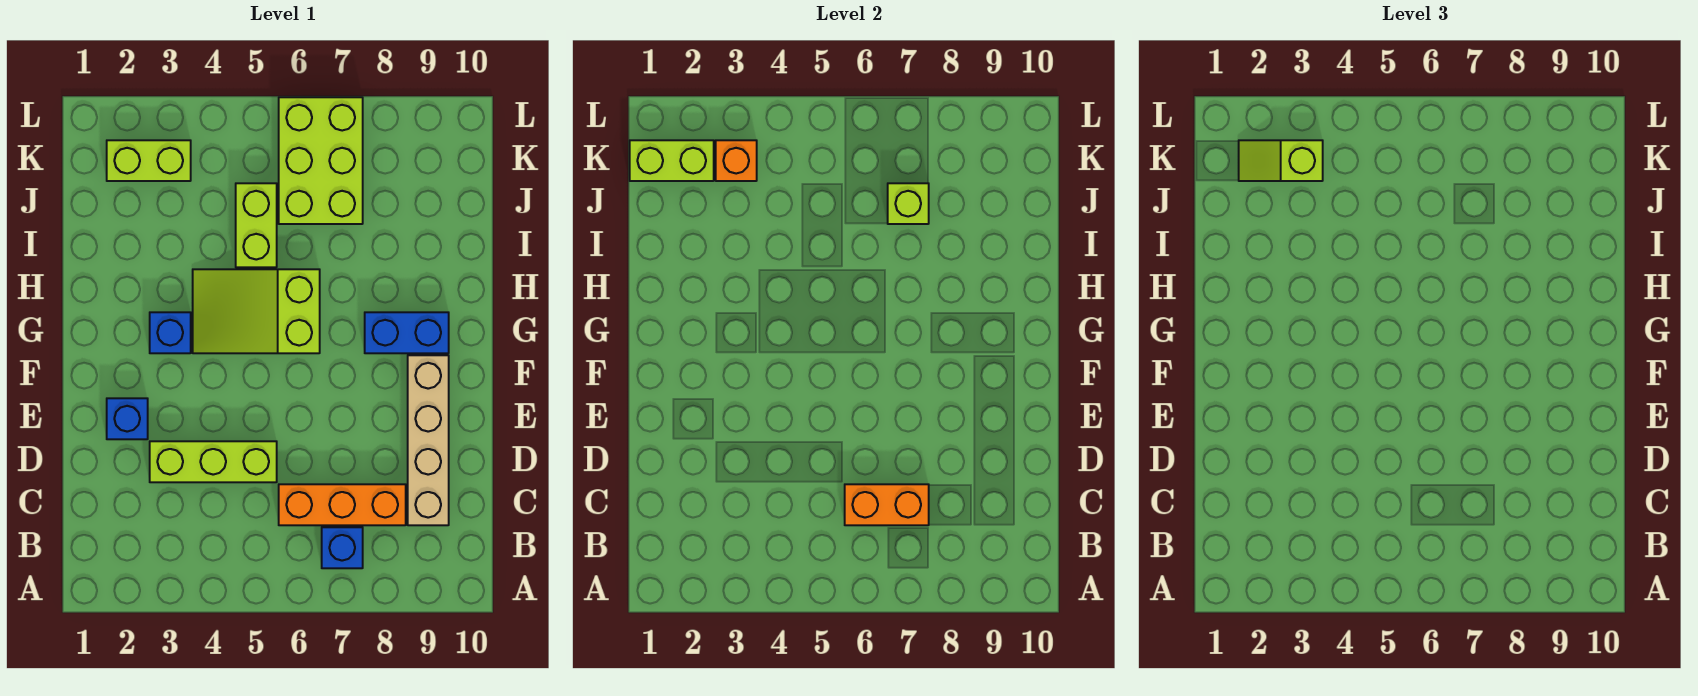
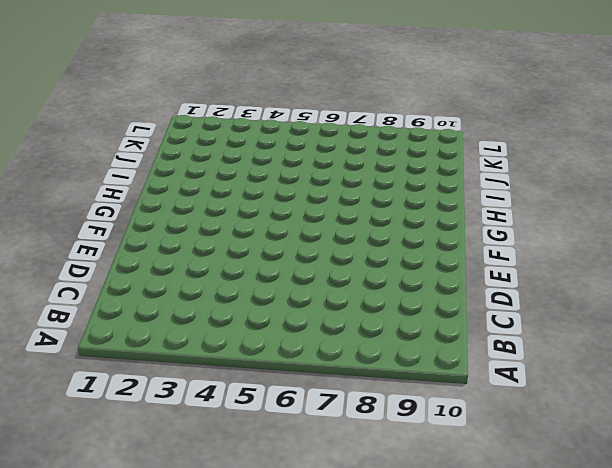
none -> blue 1x1 brick [322,527,363,568]
none -> orange 1x3 brick [279,484,406,525]
none -> tan 1x4 brick [408,355,449,525]

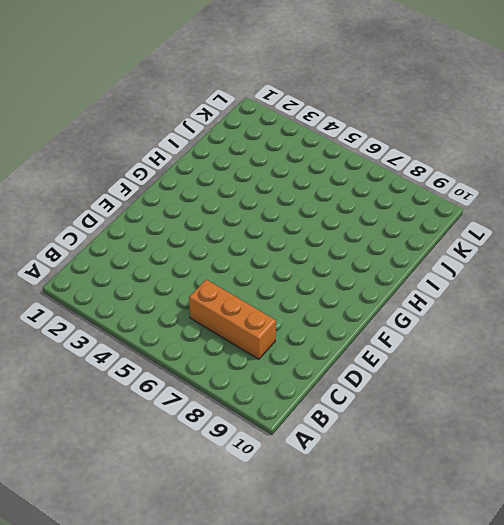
none -> blue 1x1 brick [322,527,363,568]
none -> tan 1x4 brick [408,355,449,525]
none -> lime 1x3 brick [150,441,277,482]

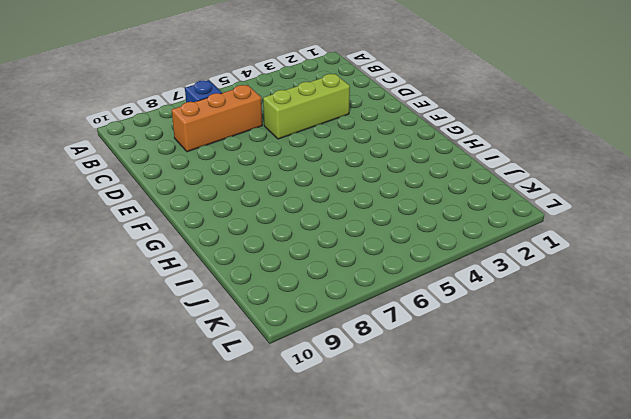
none -> tan 1x4 brick [408,355,449,525]
none -> blue 1x1 brick [107,398,148,439]
none -> blue 1x1 brick [150,312,191,353]

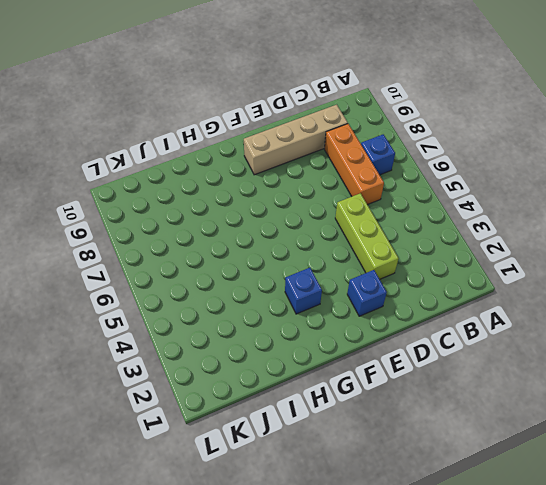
none -> lime 2x3 slope [193,269,320,353]
none -> blue 1x2 brick [365,312,449,353]
none -> lime 1x2 brick [236,183,277,267]

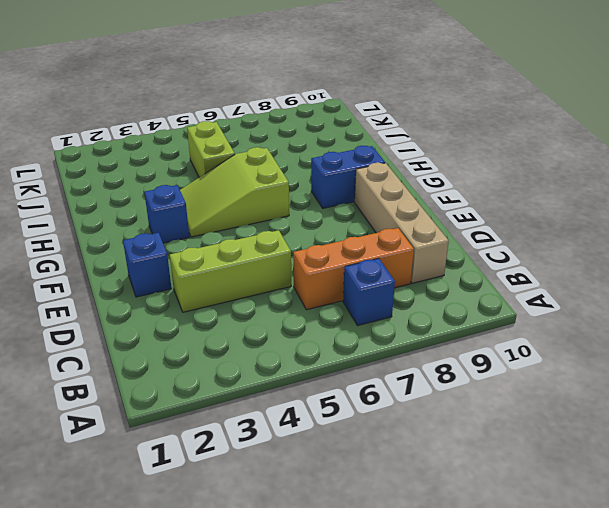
none -> lime 2x3 brick [279,97,363,224]
none -> lime 1x2 brick [107,140,191,181]
none -> orange 1x2 brick [845,484,929,525]

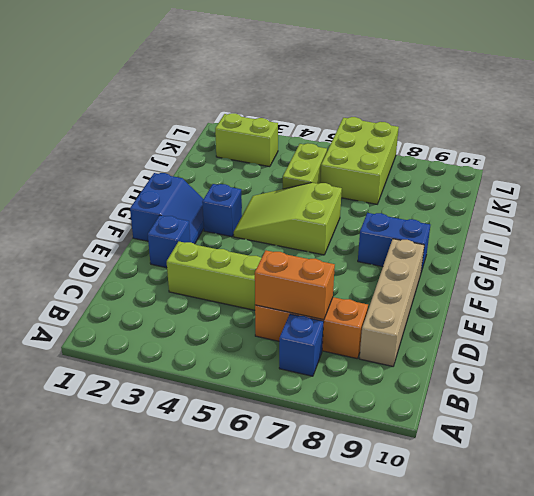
blue 2x2 slope [130,173,204,244] -> none
none -> lime 1x1 brick [888,183,929,224]
none -> lime 1x2 brick [630,140,714,181]
none -> orange 1x1 brick [716,140,757,181]

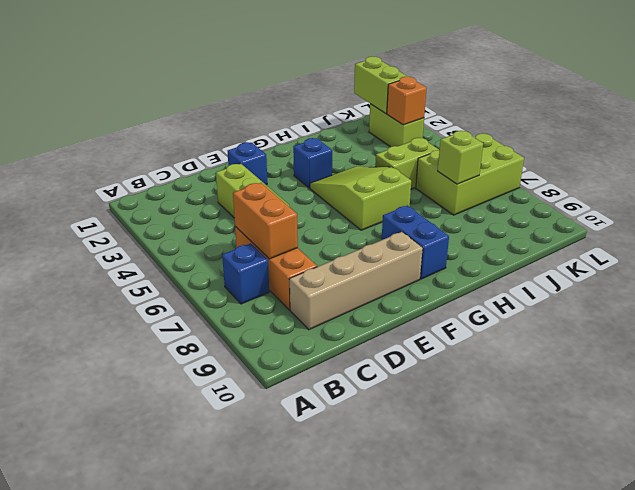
none -> lime 1x2 slope [1239,140,1323,181]

